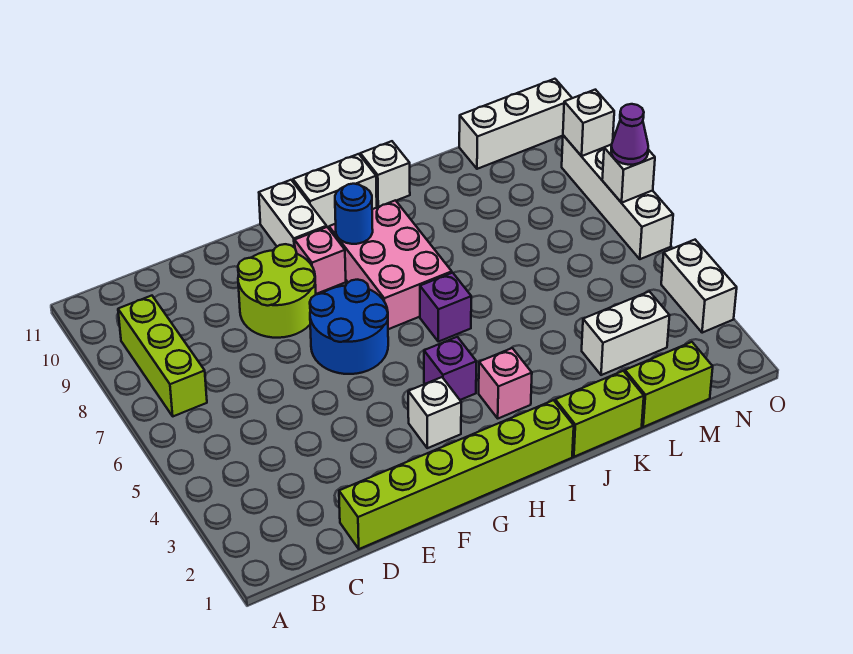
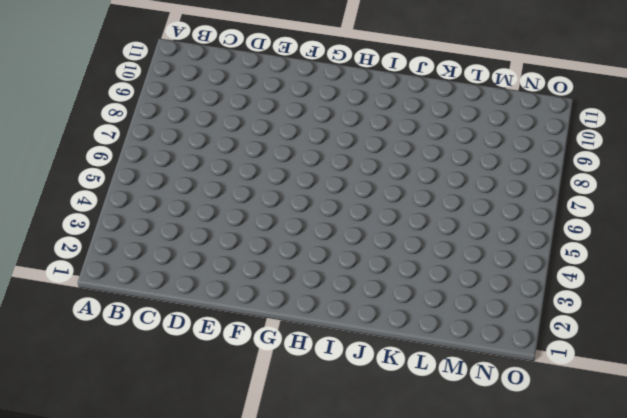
none -> lime 1x3 brick [118,296,207,416]
none -> lime 1x6 brick [339,400,574,549]
none -> lime 2x2 round brick [238,244,316,338]

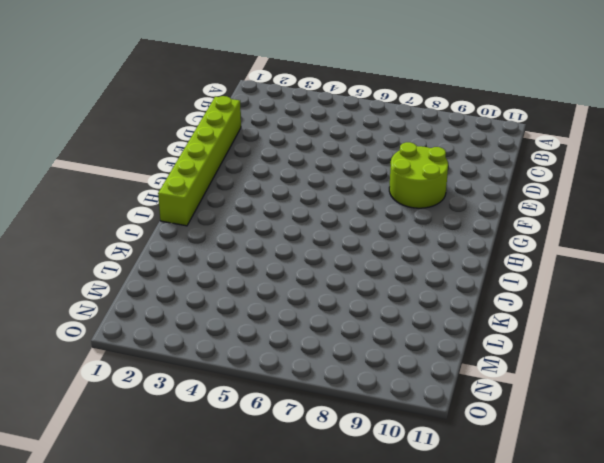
none -> lime 1x3 brick [118,296,207,416]
none -> blue 2x2 round brick [310,280,388,374]
none -> white 1x1 brick [408,377,461,448]

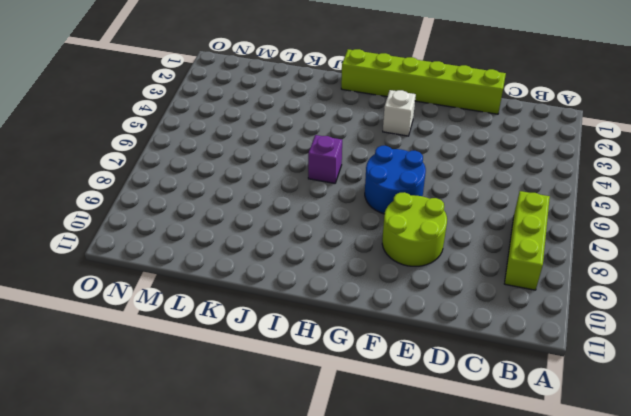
none -> pink 1x1 brick [295,227,346,294]
none -> white 1x2 brick [259,180,327,248]
none -> purple 1x1 brick [424,337,476,400]

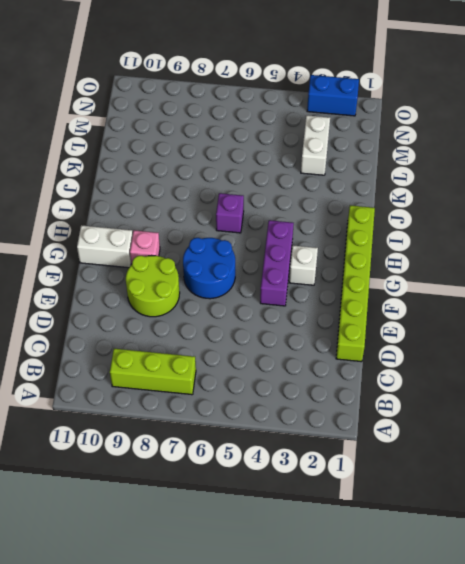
purple 1x3 brick [260,220,294,306] -> purple 1x1 brick [424,337,476,400]
blue 1x2 brick [307,75,359,116] -> white 1x2 brick [661,240,737,333]
none -> pink 2x3 brick [329,200,452,329]
none -> white 1x2 brick [293,154,377,227]
none -> pink 1x1 brick [479,348,532,418]

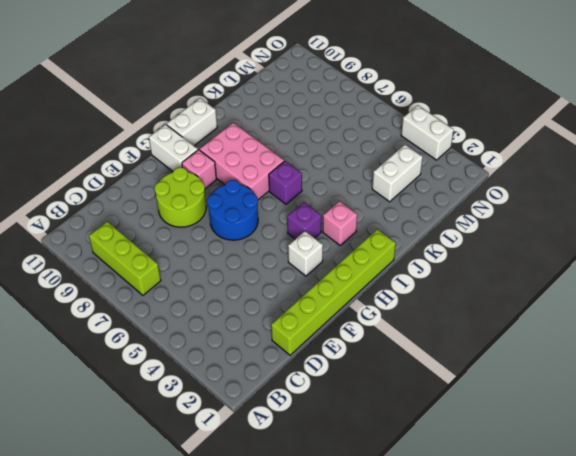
none -> lime 1x2 brick [555,371,644,457]
none -> white 1x1 brick [360,141,410,207]
none -> lime 1x2 brick [625,342,713,427]

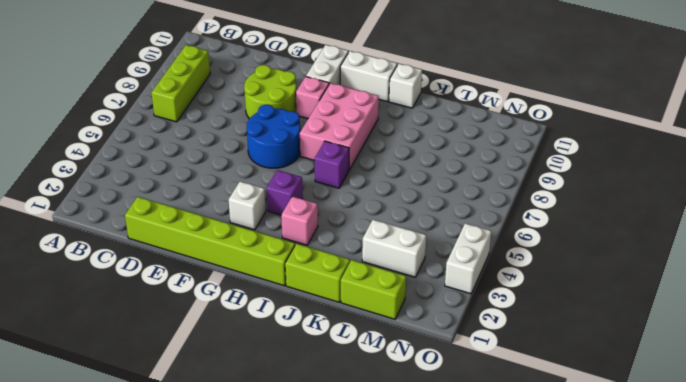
none -> white 1x3 brick [459,79,572,169]
none -> white 1x4 brick [562,135,673,259]
none -> blue 1x1 round brick [335,184,373,244]

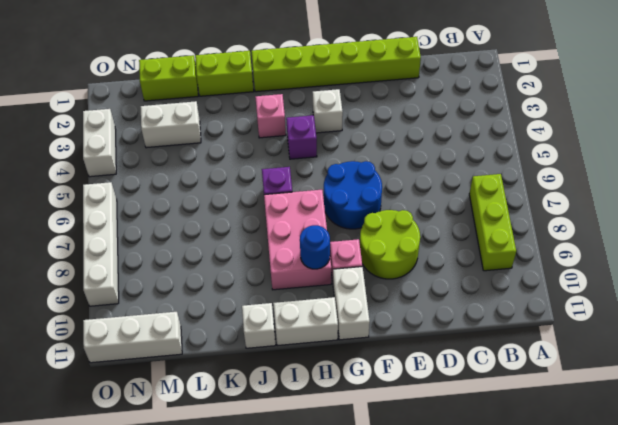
none -> white 1x1 brick [602,145,655,203]
none -> white 1x1 brick [563,90,614,156]
none -> purple 1x1 cone [611,104,648,165]

